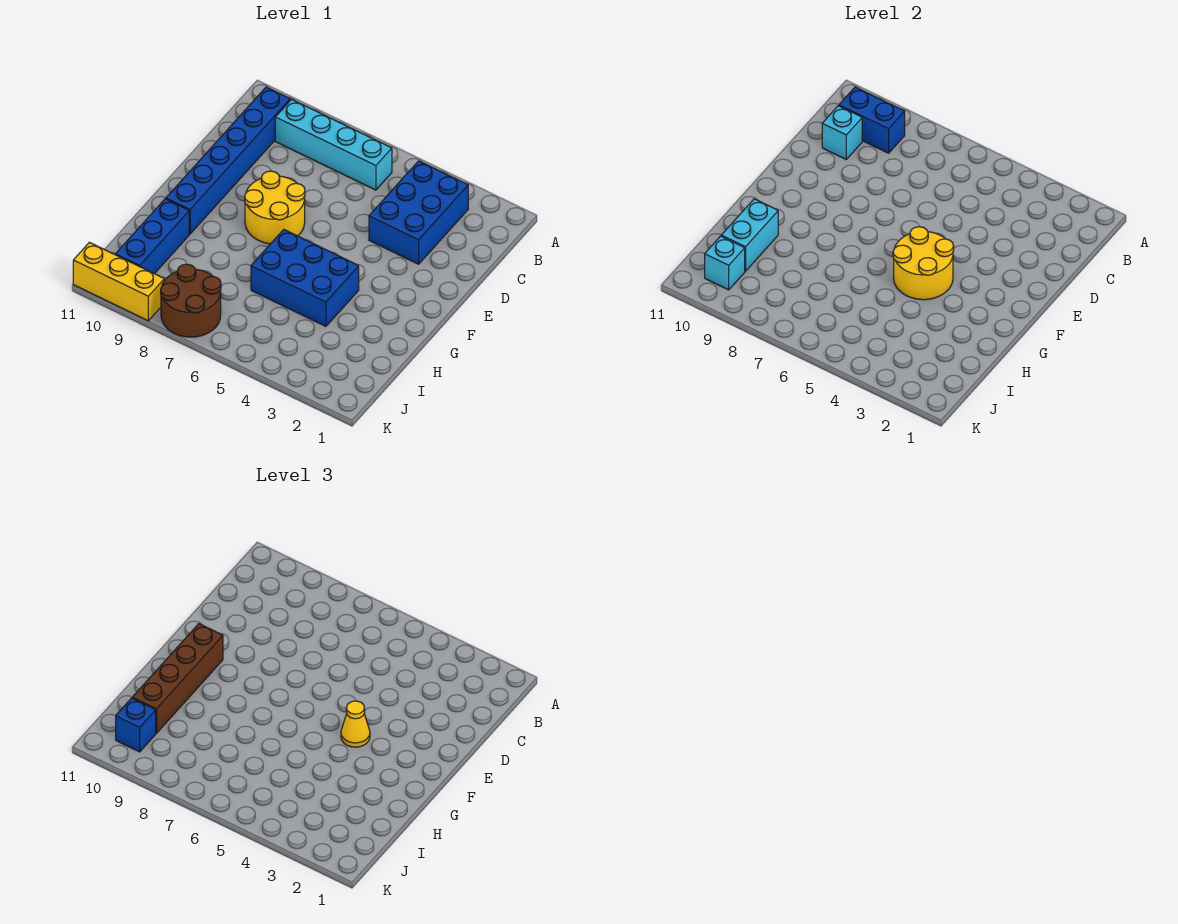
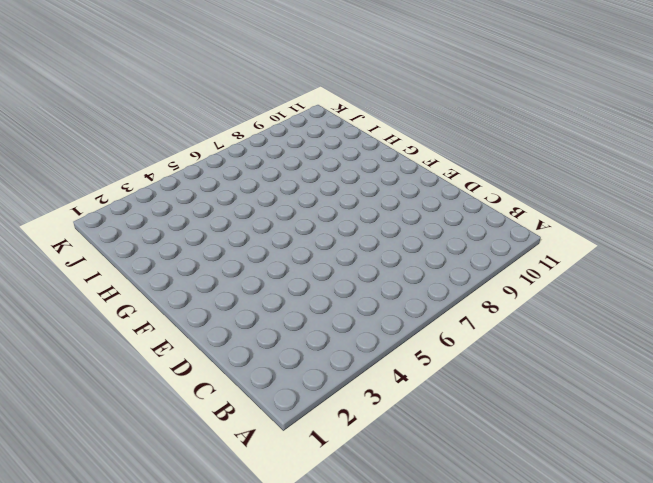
none -> blue 2x3 brick [369,161,468,264]
none -> cyan 1x4 brick [275,99,392,190]
none -> blue 1x6 brick [166,87,290,234]

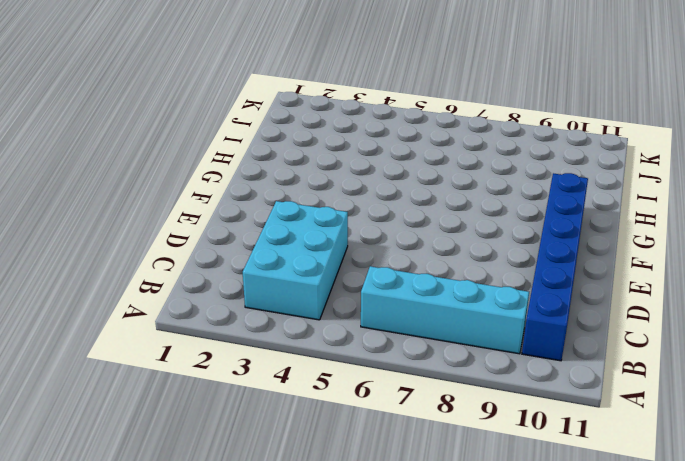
cyan 2x3 brick [243,201,348,320] -> blue 2x3 brick [369,161,468,264]
none -> yellow 2x2 round brick [245,171,305,244]
none -> blue 2x3 brick [251,230,359,326]
none -> blue 1x3 brick [116,199,189,274]

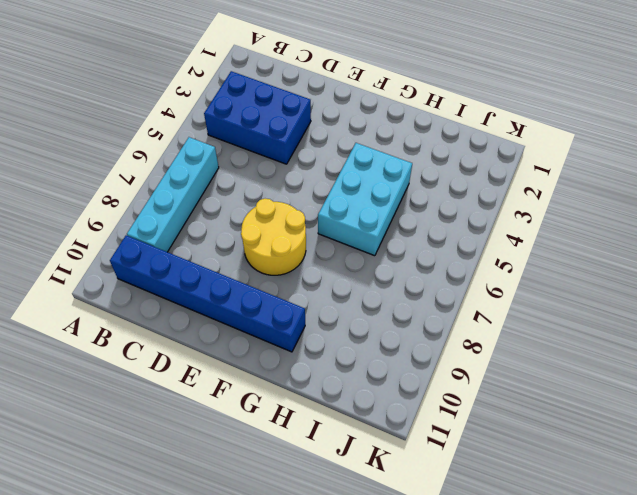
cyan 2x3 brick [318,143,412,256] -> blue 2x3 brick [251,230,359,326]
none -> blue 1x3 brick [116,199,189,274]
none -> brown 2x2 round brick [161,264,221,337]
none -> yellow 1x3 brick [73,242,164,321]

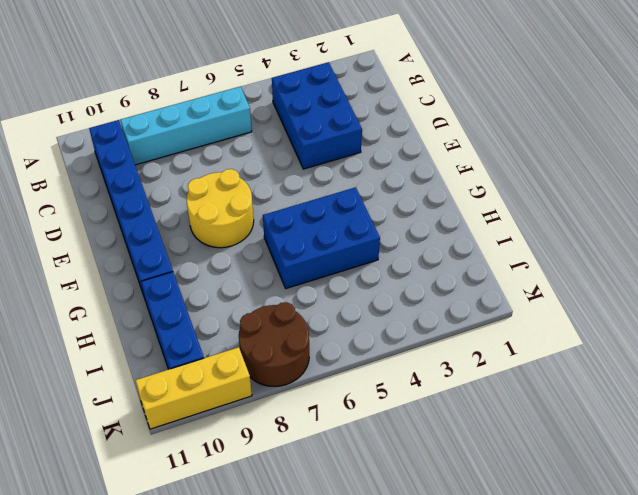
none -> blue 1x2 brick [839,87,905,153]
none -> cyan 1x1 brick [822,106,862,159]
none -> yellow 2x2 round brick [893,227,954,300]

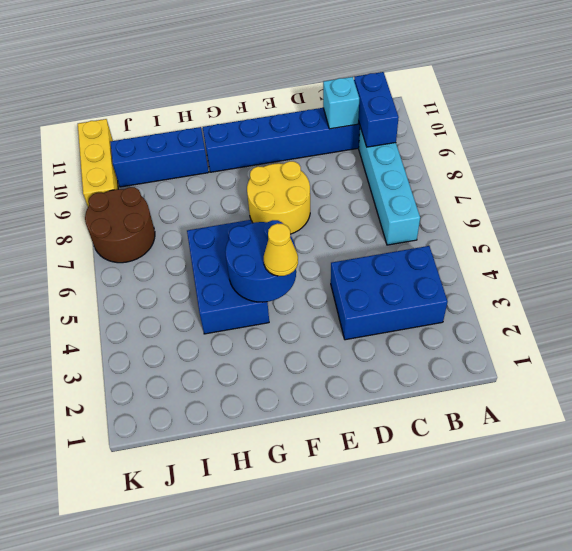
blue 2x2 round brick [225,220,296,302] -> yellow 2x2 round brick [893,227,954,300]
none -> cyan 1x2 brick [721,199,778,271]
none -> cyan 1x1 brick [705,236,745,290]
none -> brown 1x4 brick [132,624,223,733]

